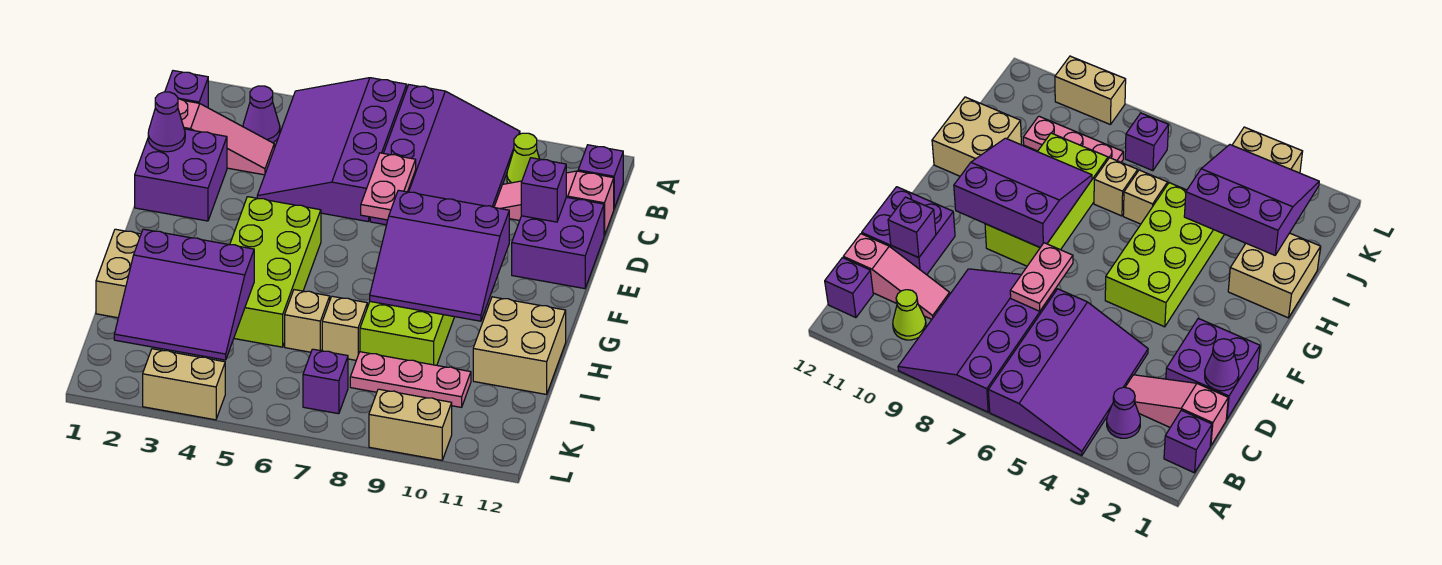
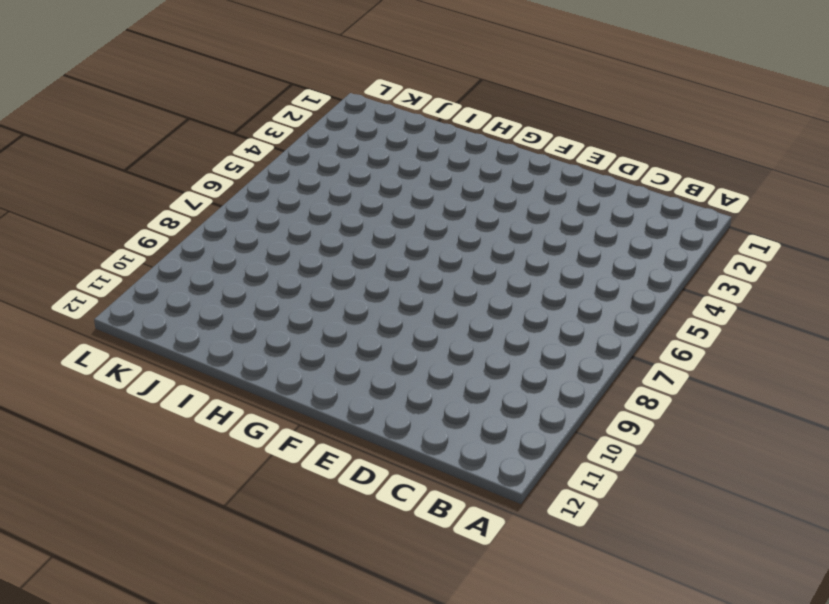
none -> purple 3x4 slope [257,78,407,221]
none -> purple 3x4 slope [370,85,520,225]
none -> purple 1x1 brick [165,71,208,108]

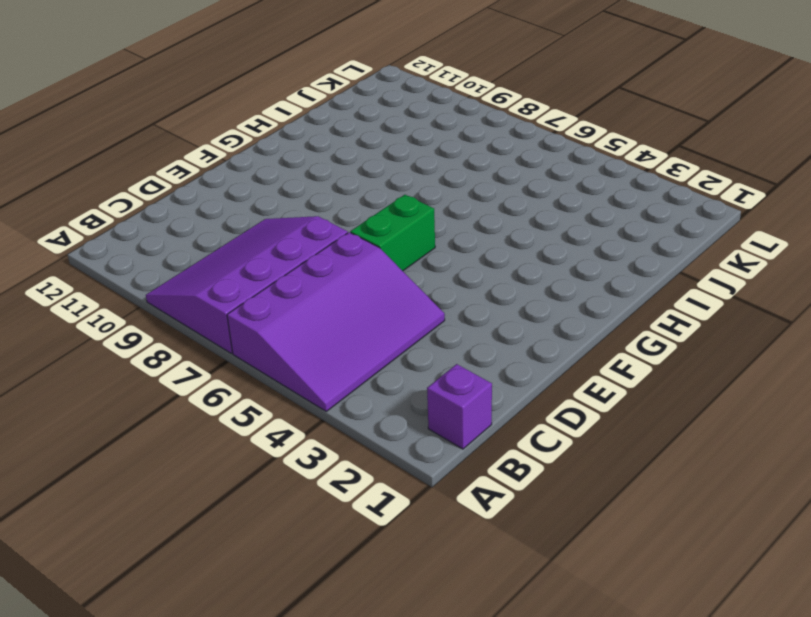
green 1x2 brick [350,195,435,271] -> none
none -> purple 1x1 cone [243,86,280,143]
none -> lime 1x1 cone [507,133,539,183]
none -> purple 1x1 brick [578,145,623,208]

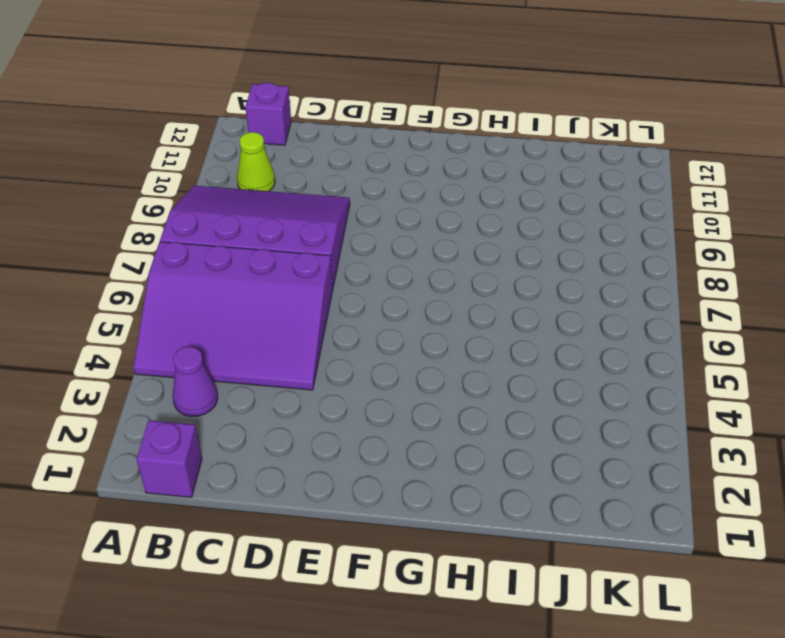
none -> pink 1x3 slope [178,99,274,175]
none -> pink 1x3 slope [494,171,614,235]
none -> purple 2x2 brick [135,129,227,221]

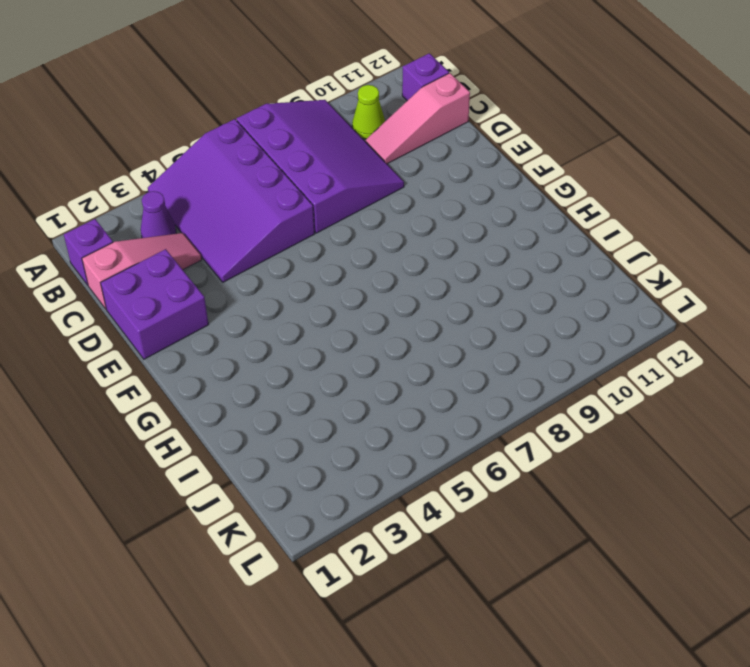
none -> purple 2x2 brick [512,197,604,289]
none -> lime 2x4 brick [230,197,321,347]
none -> lime 2x4 brick [360,302,454,365]

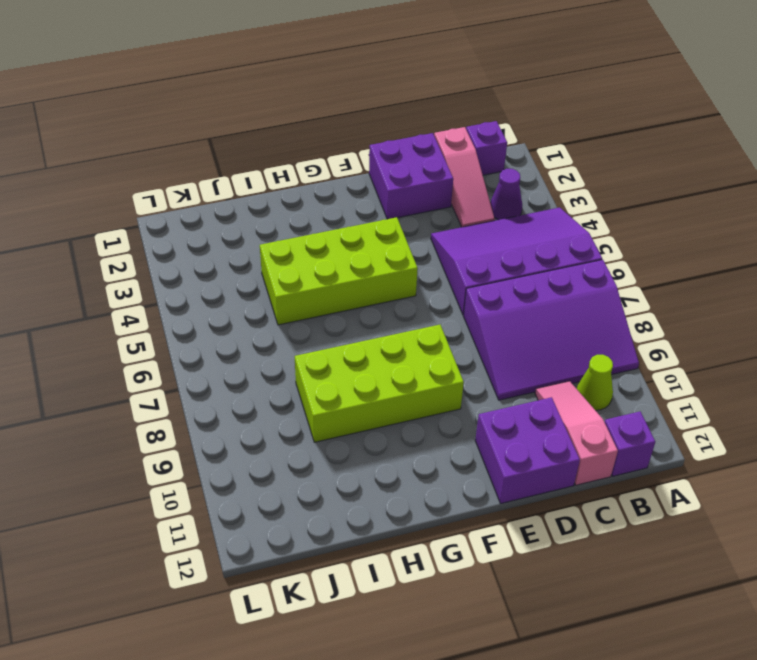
none -> tan 2x2 brick [96,229,141,318]
none -> tan 2x2 brick [473,297,566,394]
none -> tan 1x1 brick [285,290,330,352]

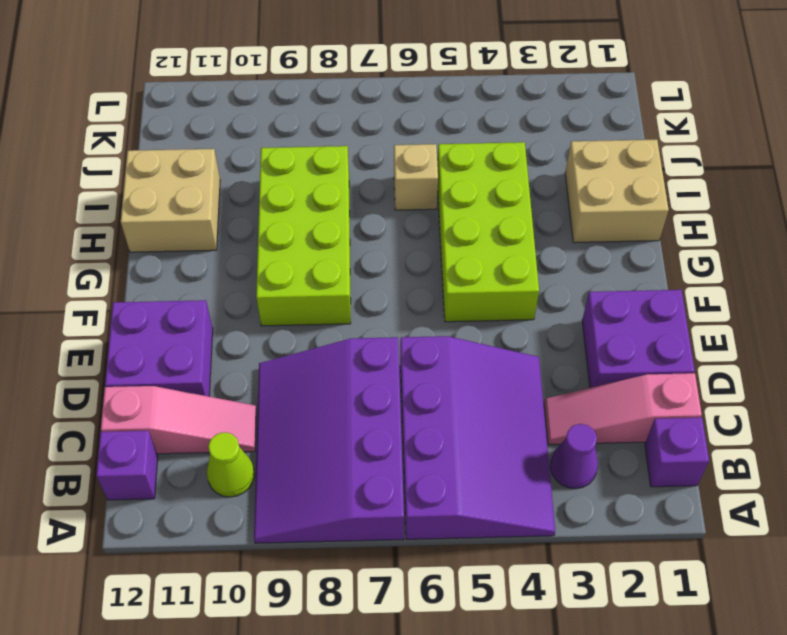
none -> tan 1x1 brick [322,296,367,360]
none -> pink 1x3 plate [350,352,471,407]
none -> purple 1x1 brick [303,349,348,414]

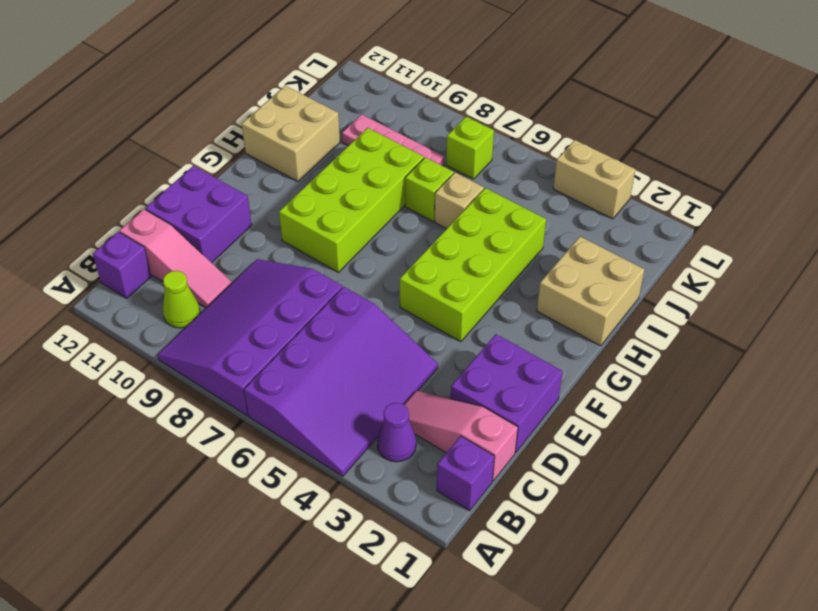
lime 1x1 brick [405,157,454,221] -> tan 1x1 brick [322,296,367,360]
lime 1x1 brick [446,117,494,179] -> purple 1x1 brick [303,349,348,414]
none -> tan 1x2 brick [369,389,452,460]
none -> purple 1x1 cone [148,92,185,152]
none -> pink 1x2 plate [361,153,416,220]

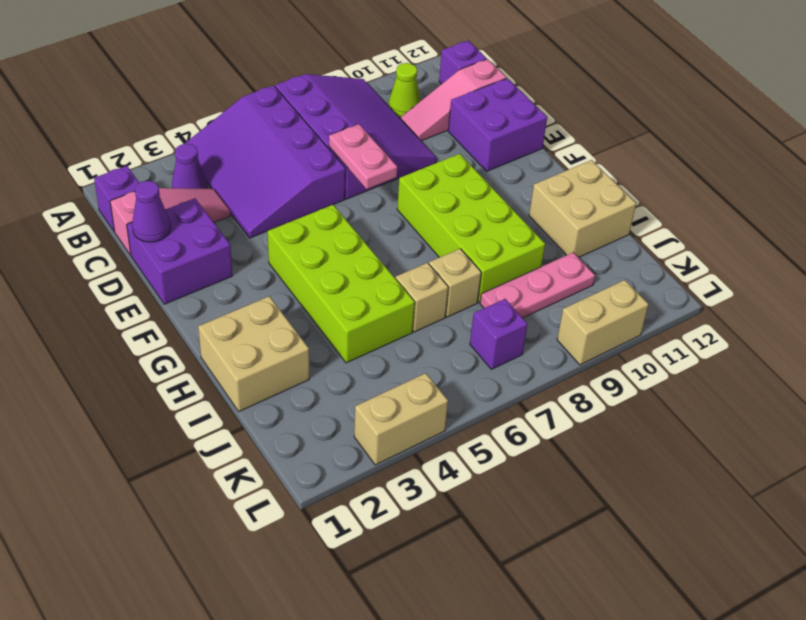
none -> purple 1x1 brick [521,158,566,222]
none -> purple 3x3 slope [370,190,509,321]
none -> purple 3x3 slope [114,229,254,360]

